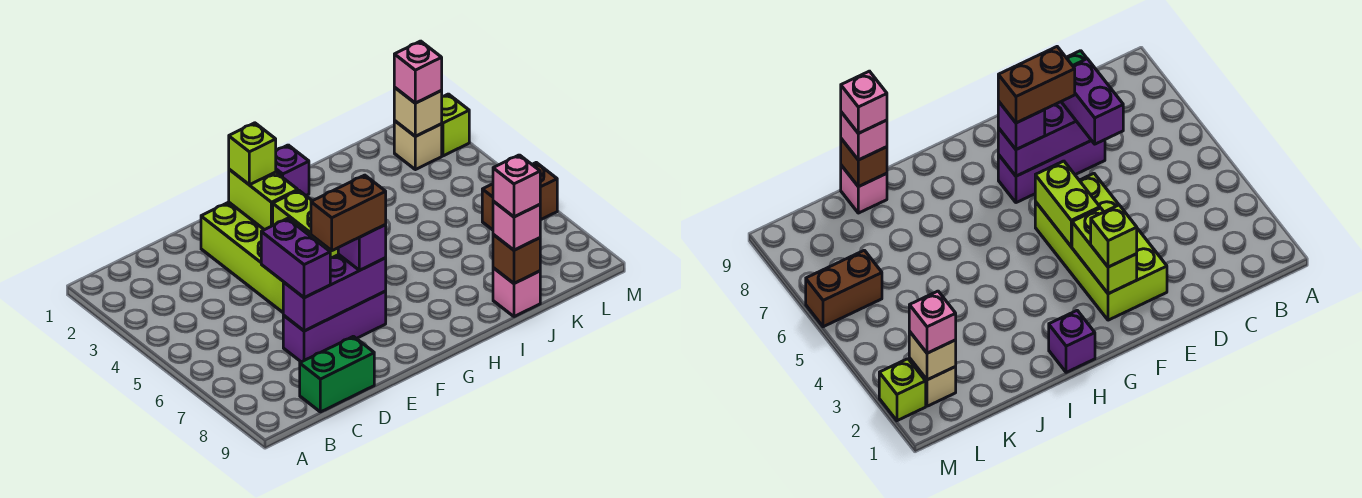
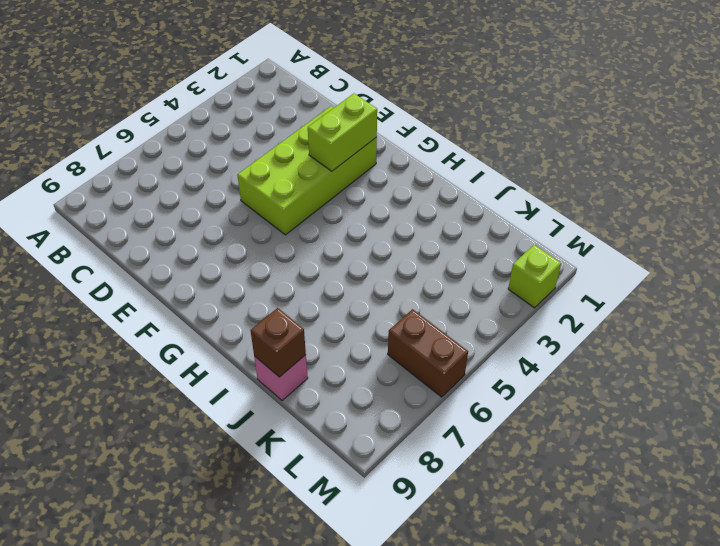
none -> green 1x2 brick [300,336,374,412]
none -> purple 1x3 brick [283,291,386,362]
none -> purple 1x1 brick [276,145,309,195]

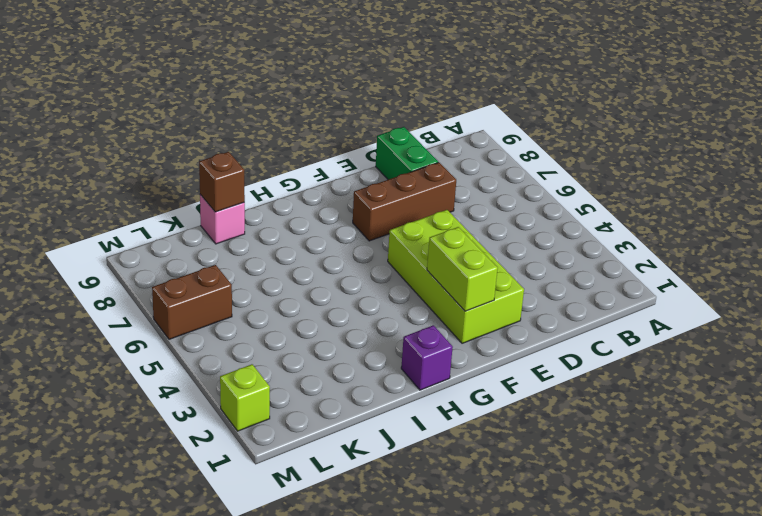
brown 1x3 brick [353,162,456,241] -> purple 1x3 brick [283,291,386,362]
green 1x2 brick [376,127,438,180] -> green 1x2 brick turned to [300,336,374,412]
none -> tan 1x1 brick [394,121,442,170]
none -> purple 1x3 brick [283,254,386,331]
none -> lime 1x2 brick [273,190,338,258]

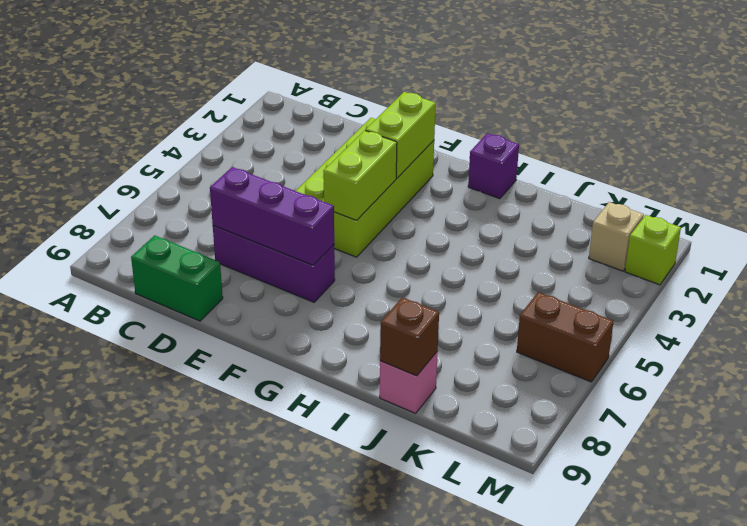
none -> tan 1x1 brick [394,88,442,136]
none -> purple 1x2 brick [261,219,330,298]
none -> lime 1x1 brick [229,123,276,185]

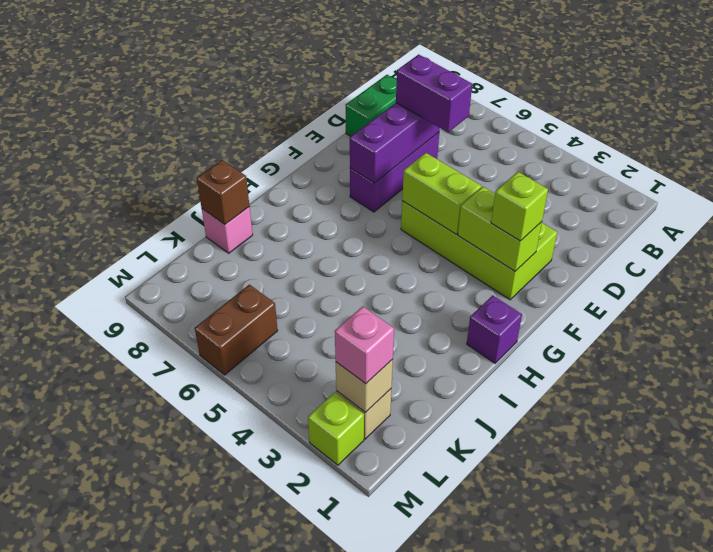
none -> purple 1x1 brick [338,225,386,270]
none -> pink 1x1 brick [493,201,540,250]
none -> brown 1x2 brick [311,175,386,251]

